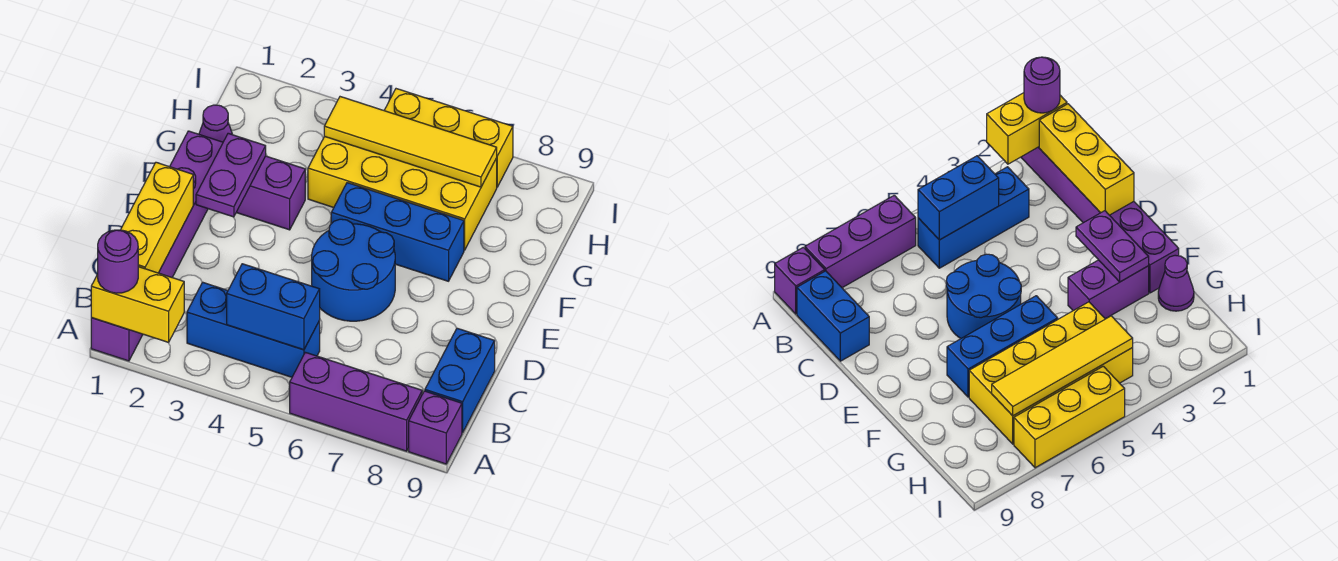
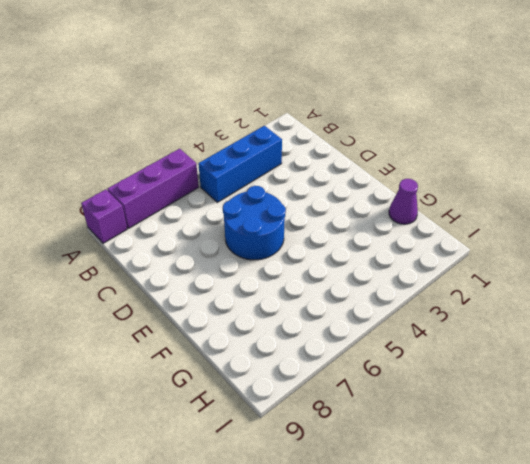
none -> purple 1x6 brick [91,131,223,361]
none -> blue 1x2 brick [425,328,495,433]
none -> purple 1x2 brick [236,156,305,230]

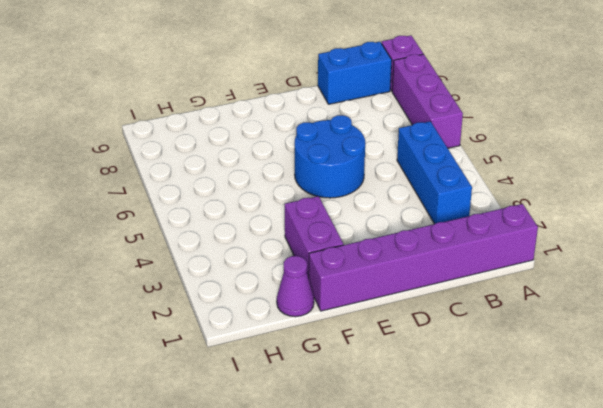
none -> blue 1x3 brick [331,183,464,281]
none -> yellow 2x4 brick [308,136,497,250]
none -> yellow 1x3 brick [384,89,513,187]

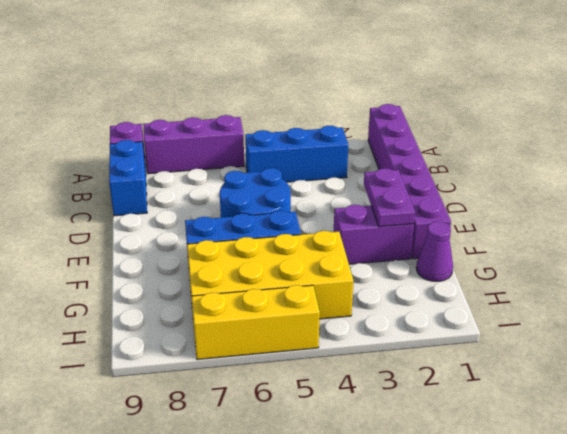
none -> yellow 1x2 brick [91,267,184,343]
none -> yellow 1x3 brick [121,162,193,273]
none -> blue 1x2 brick [227,264,320,350]

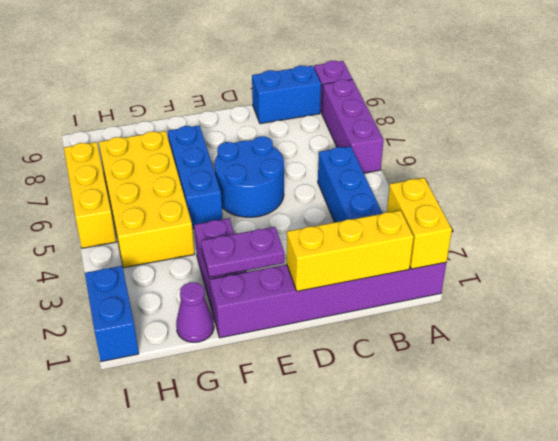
blue 1x2 brick [85,266,139,362] -> blue 1x2 brick moved to [227,264,320,350]
none -> yellow 1x4 tile [324,97,497,187]
none -> purple 1x1 round brick [98,230,138,293]

